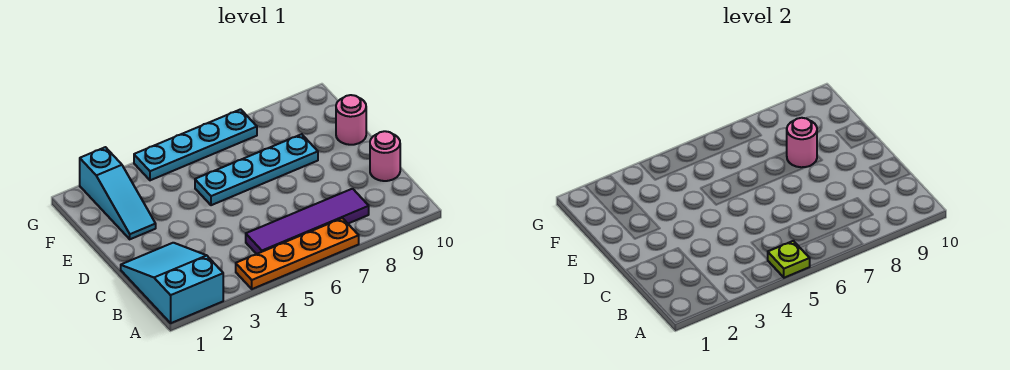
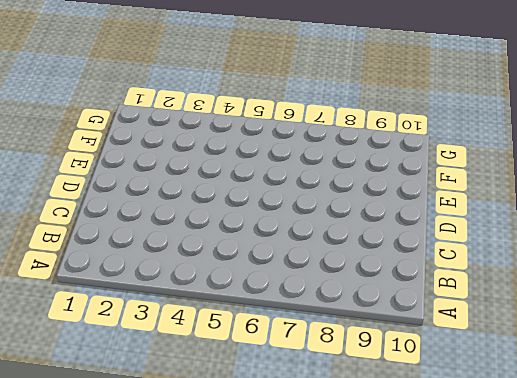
none -> cyan 2x3 slope [121,243,223,323]
none -> orange 1x4 plate [236,218,359,289]

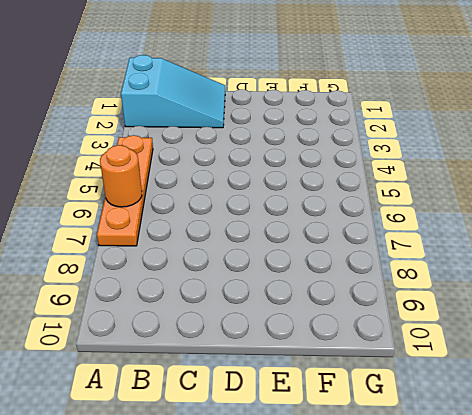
orange 1x1 round brick [100,145,142,207] -> none
none -> purple 1x4 tile [246,189,369,254]
none -> pink 1x1 round brick [370,131,400,181]

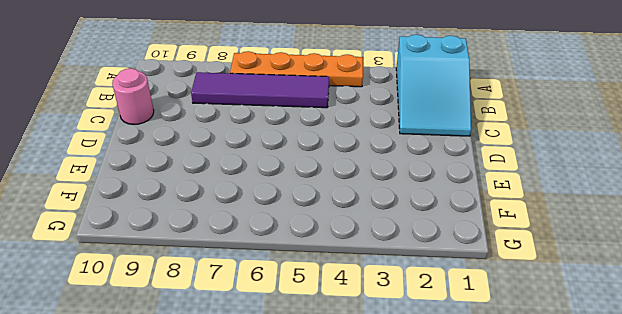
none -> cyan 1x3 slope [80,147,156,239]
none -> cyan 1x4 plate [195,134,318,205]

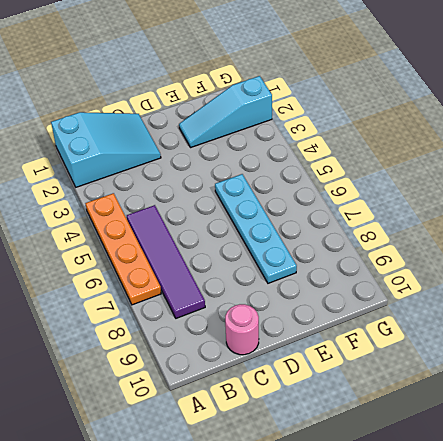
none -> pink 1x1 round brick [336,95,366,145]
none -> cyan 1x4 plate [134,109,257,180]

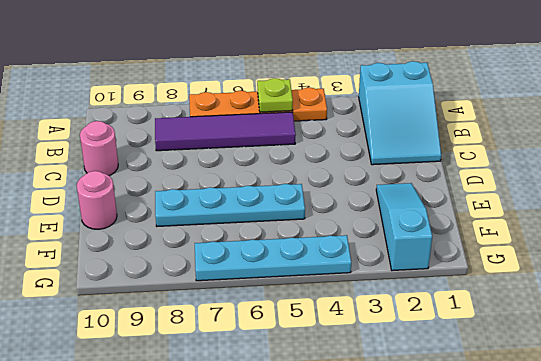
none -> pink 1x1 round brick [787,118,817,167]

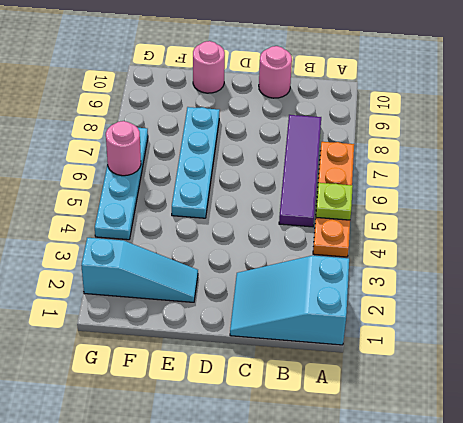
pink 1x1 round brick [106,121,141,176] -> pink 1x1 round brick moved to [787,118,817,167]

